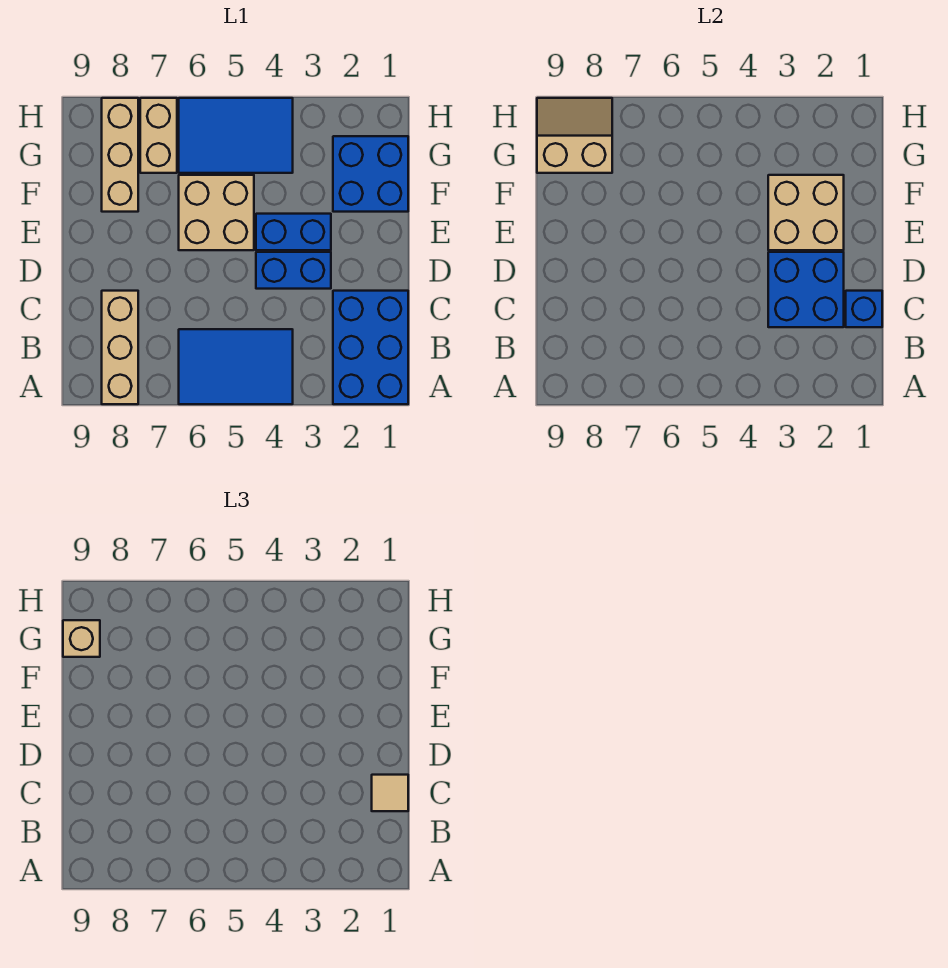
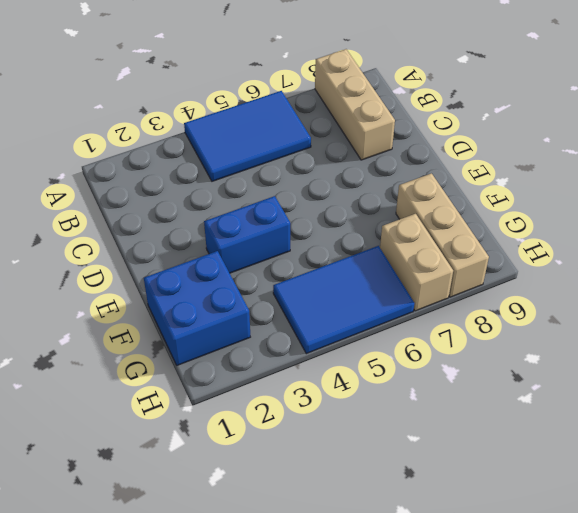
none -> blue 2x3 brick [333,291,408,404]
none -> blue 1x2 brick [256,252,331,289]
none -> tan 2x2 brick [179,175,254,250]

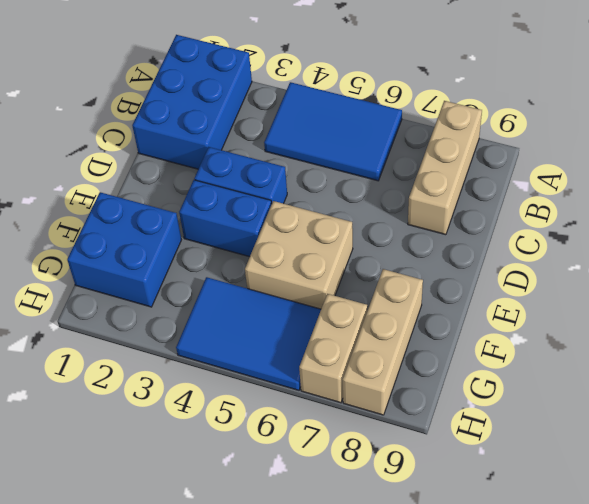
none -> blue 1x1 brick [846,291,882,327]
none -> blue 2x2 brick [768,252,844,327]
none -> tan 2x2 brick [768,175,844,250]

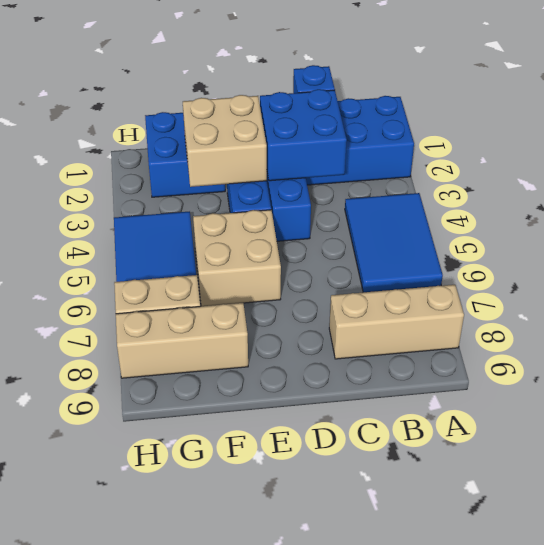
none -> tan 2x2 slope [537,98,612,173]
none -> tan 1x1 tile [372,775,408,811]
none -> tan 1x1 brick [63,620,100,657]

